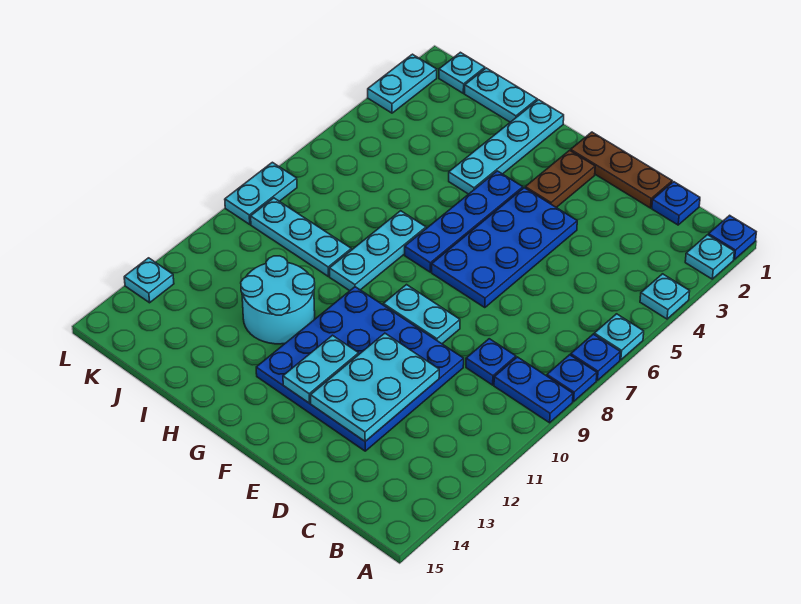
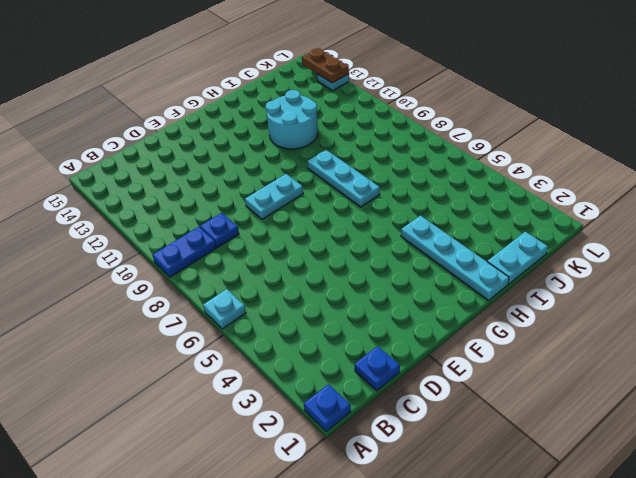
brown 1x2 plate [302,48,349,83] -> brown 1x2 plate moved to [525,150,595,207]
none -> cyan 1x1 plate [685,235,734,279]
none -> cyan 1x1 plate [640,274,690,319]
none -> blue 1x1 plate [571,334,620,380]

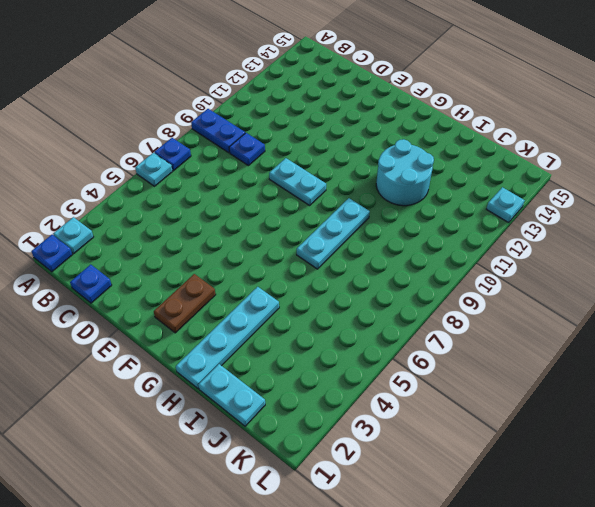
none -> cyan 1x1 plate [640,274,690,319]
none -> blue 1x1 plate [547,355,597,401]
none -> brown 1x3 plate [571,132,672,208]

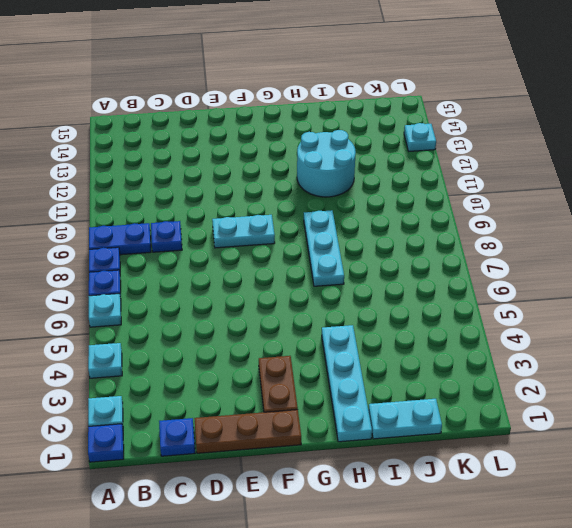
none -> blue 4x4 plate [256,287,464,451]
none -> blue 2x4 plate [432,188,577,308]
none -> blue 1x4 plate [405,171,523,272]

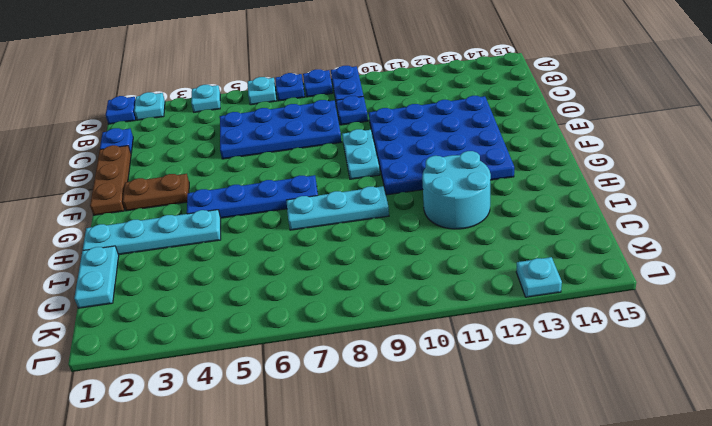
blue 2x4 plate [220,100,342,159] -> blue 2x4 plate moved to [432,188,577,308]
none -> cyan 1x3 plate [251,198,351,276]
none -> cyan 1x1 plate [439,52,485,93]
none -> cyan 1x2 plate [368,54,437,113]

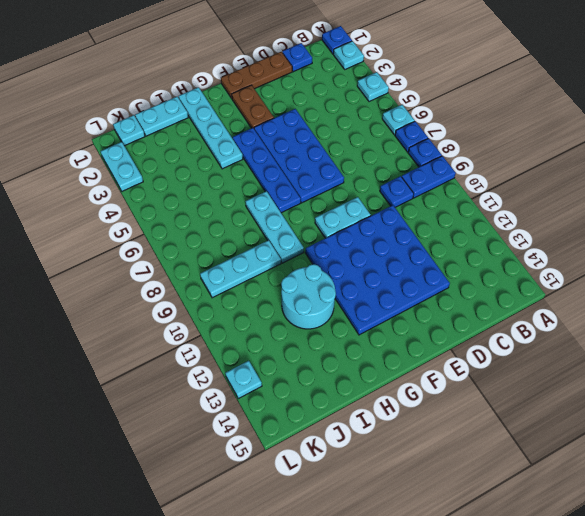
none -> cyan 1x2 plate [225,162,297,224]
none -> cyan 2x3 plate [311,333,439,441]
none -> cyan 1x2 plate [283,335,359,403]

